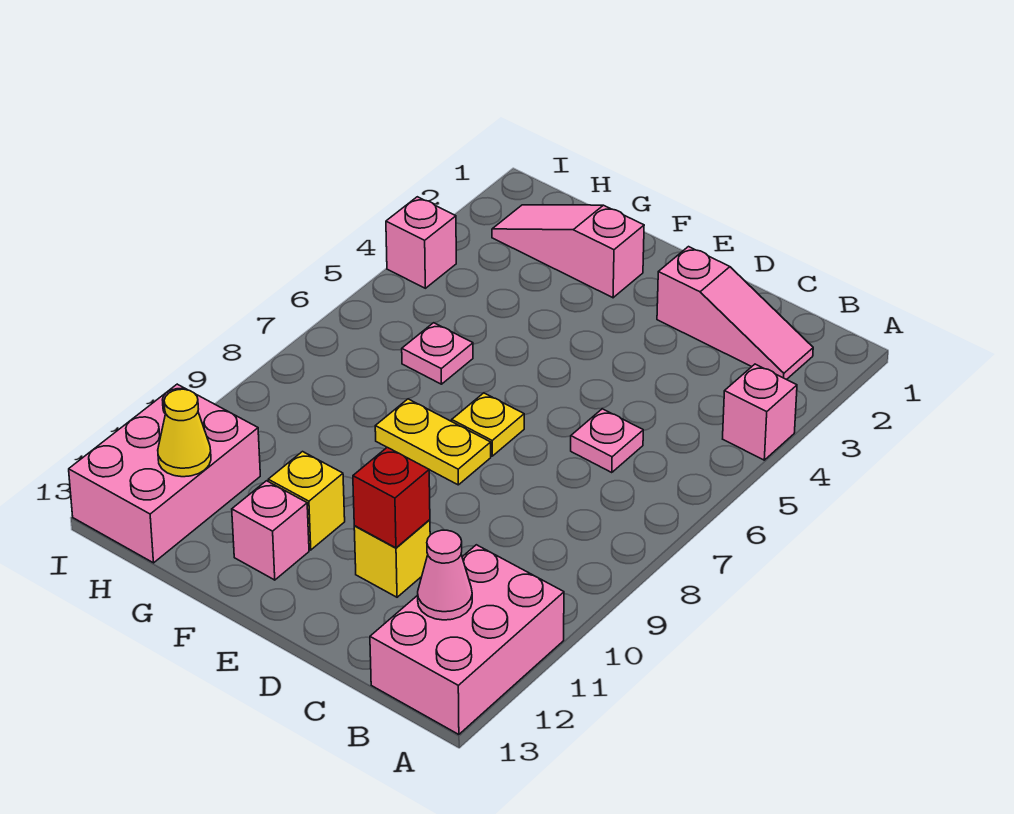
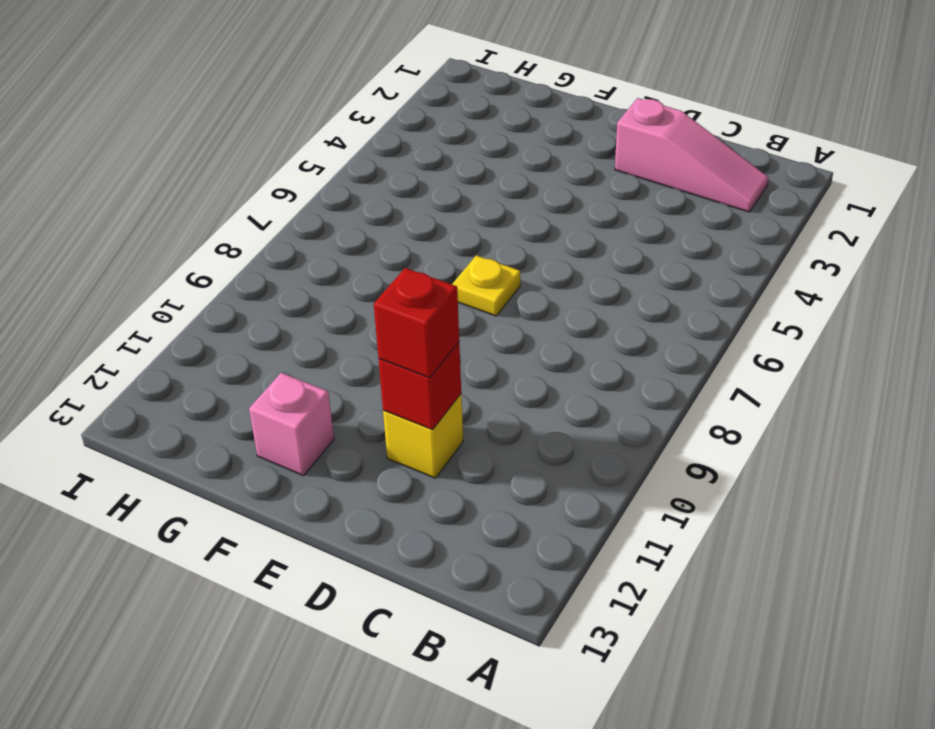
red 1x1 brick [374,268,459,378] -> none
none -> pink 1x1 brick [723,364,797,460]
none -> pink 2x3 brick [370,545,564,735]
none -> pink 1x1 plate [571,409,643,473]

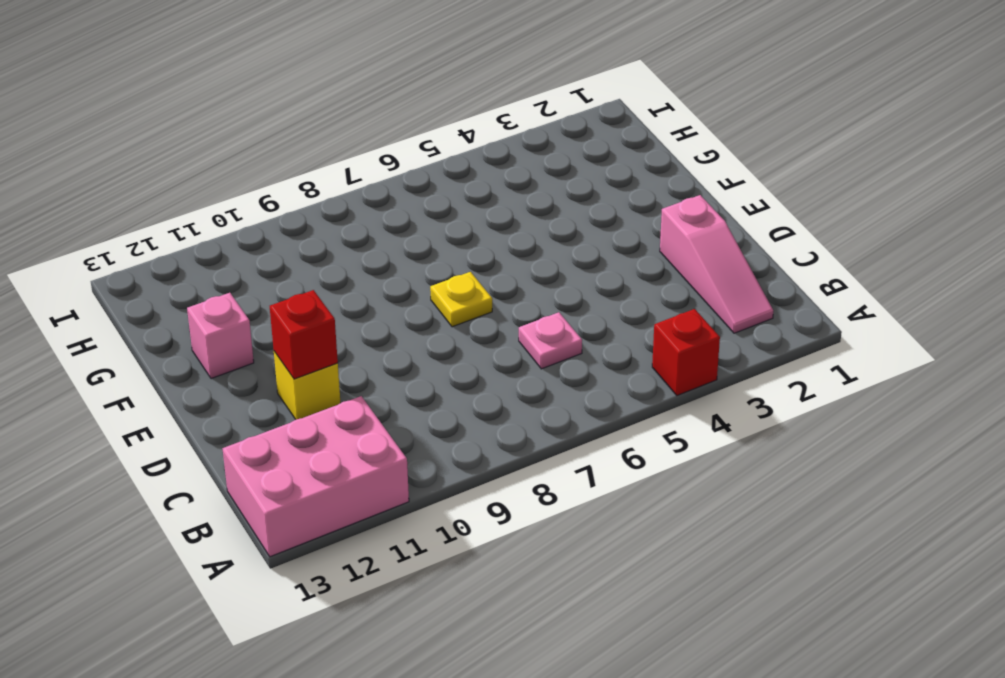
red 1x1 brick [652,309,720,396] -> pink 1x1 brick [723,364,797,460]
none -> yellow 1x2 plate [375,399,491,485]
none -> pink 1x3 slope [492,205,644,298]
none -> yellow 1x1 brick [268,452,345,550]

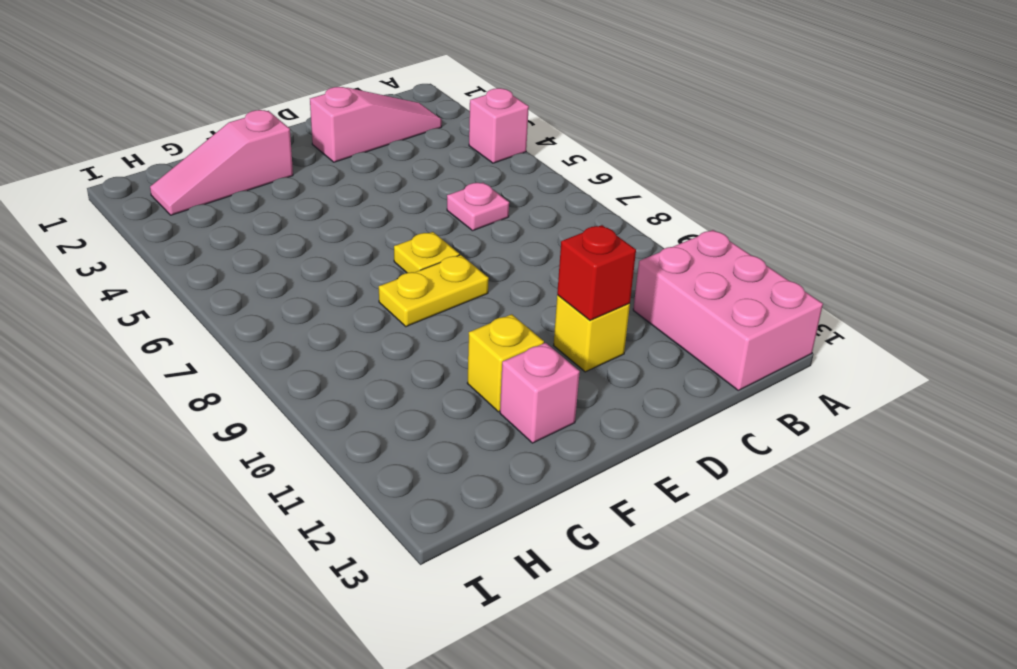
none -> pink 1x1 plate [402,323,473,384]
none -> pink 2x3 brick [69,384,260,563]
none -> pink 1x1 brick [386,197,456,288]

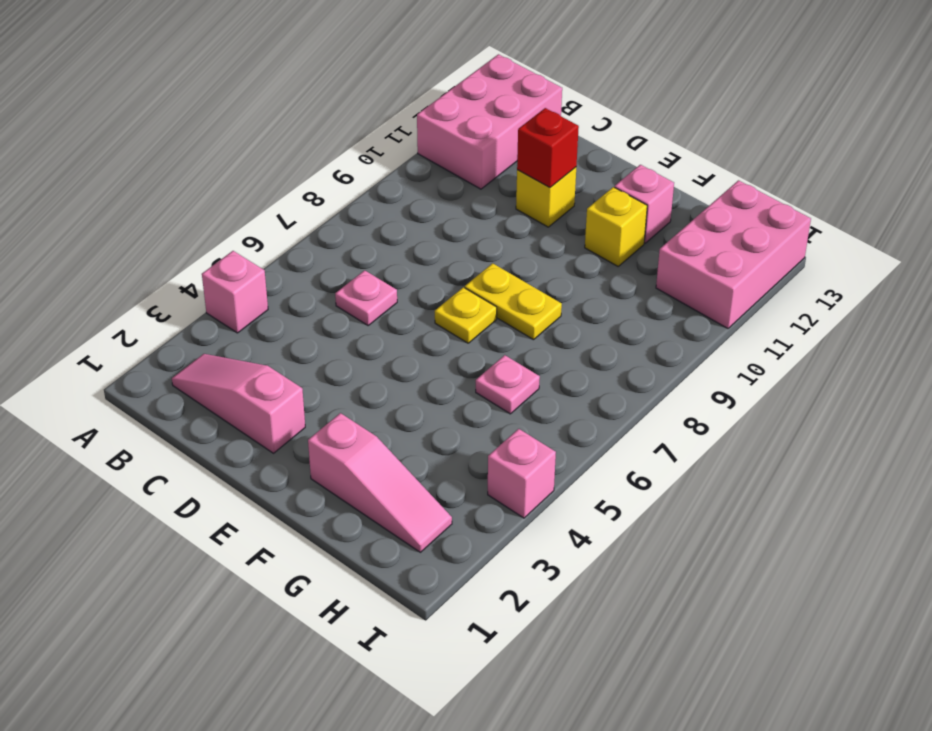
none -> pink 1x1 cone [418,530,472,620]
none -> yellow 1x1 cone [158,389,211,477]

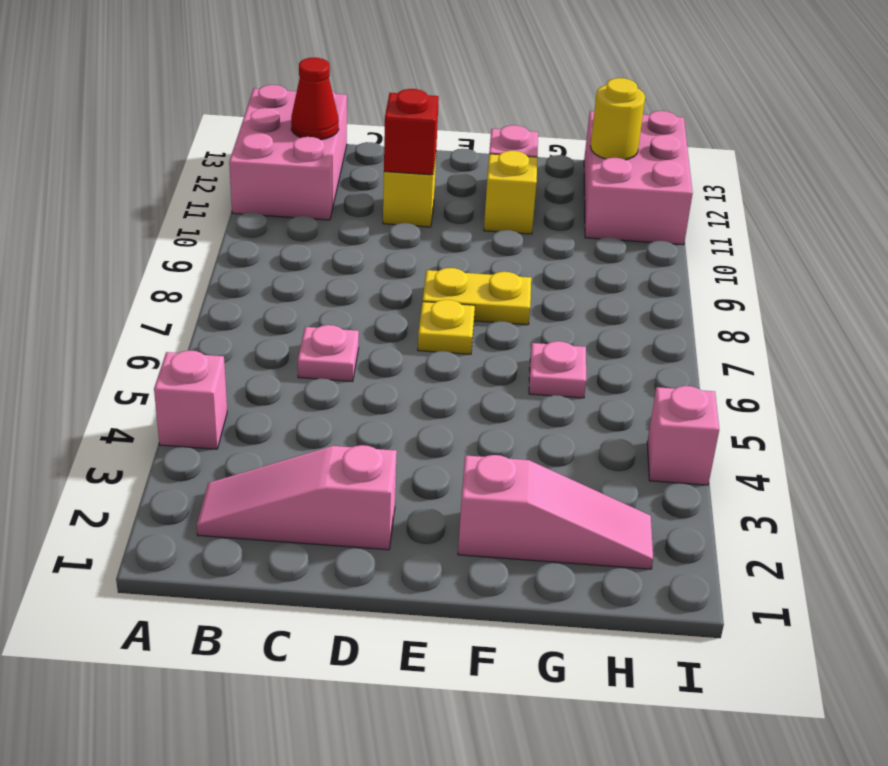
red 1x1 cone [291,58,339,140] -> pink 1x1 cone [418,530,472,620]
yellow 1x1 round brick [590,78,645,160] -> yellow 1x1 cone [158,389,211,477]

